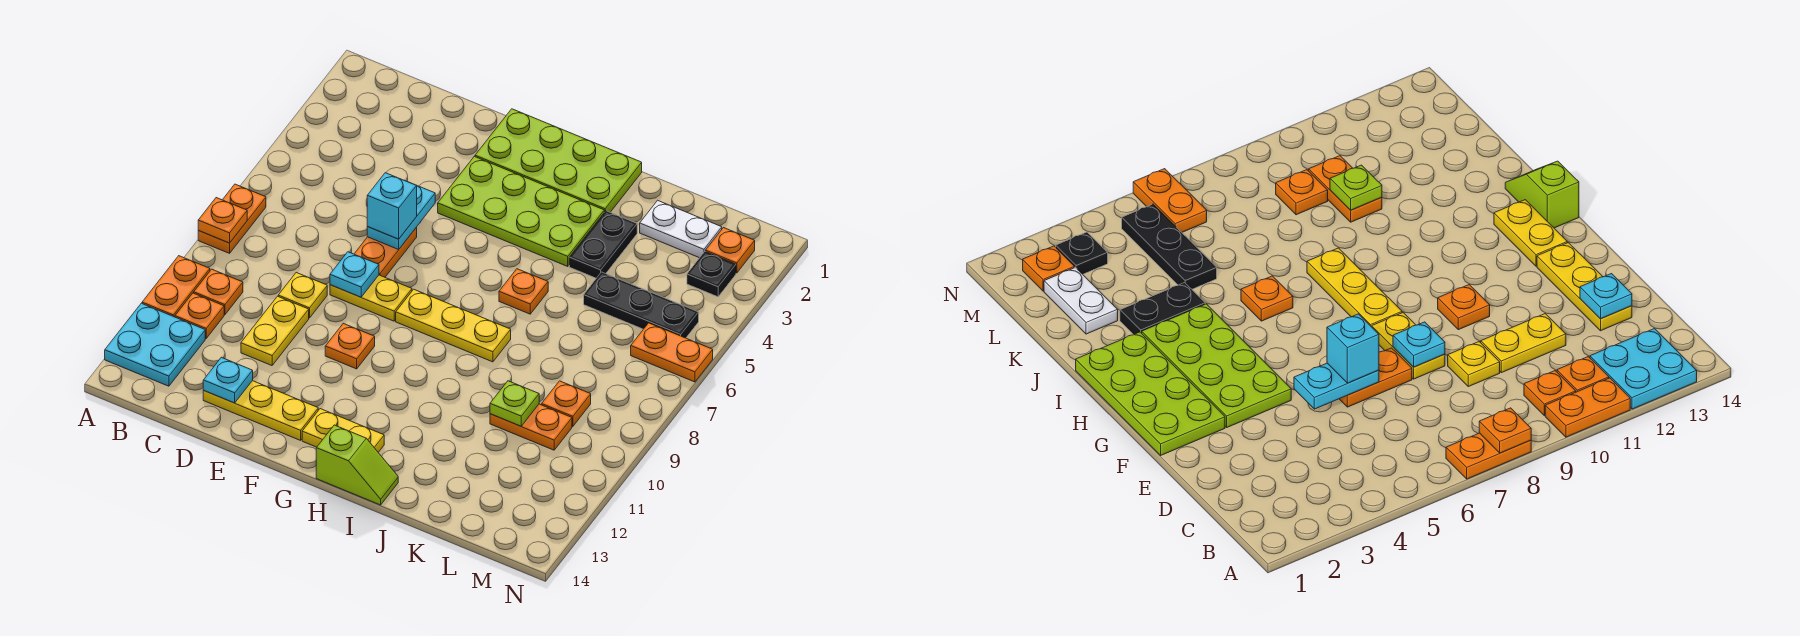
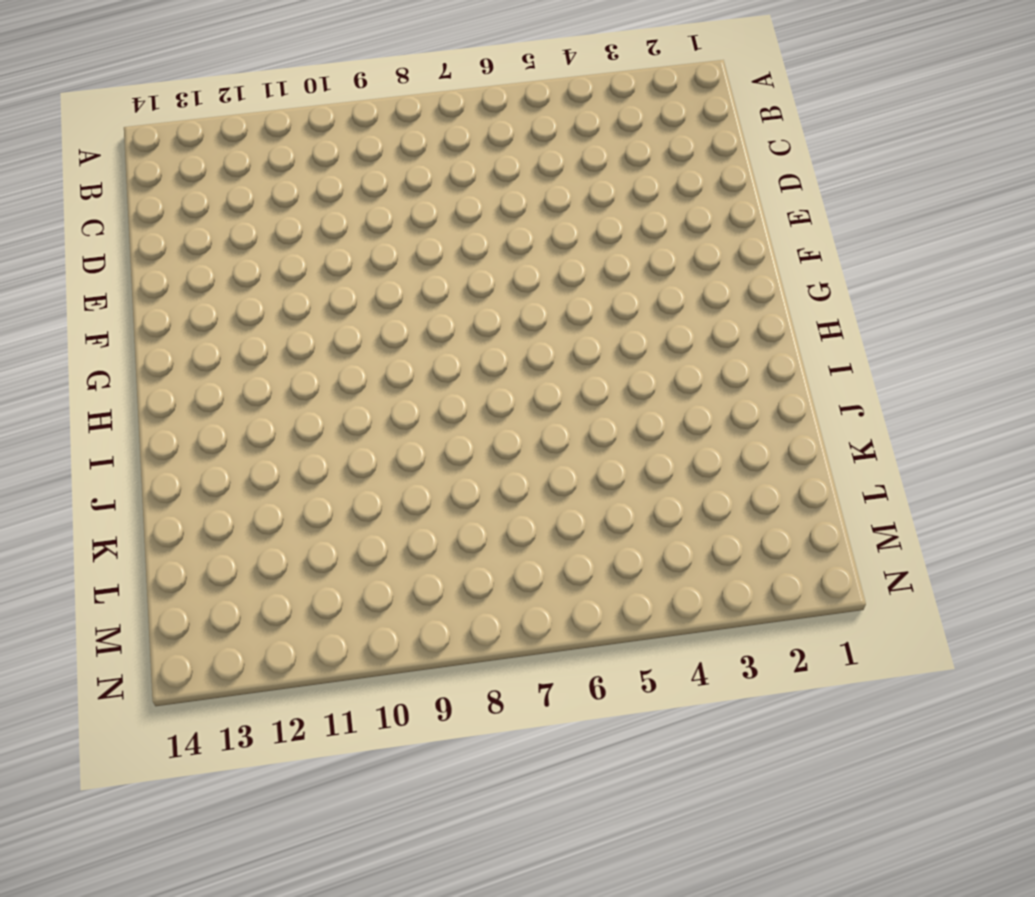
none -> orange 1x2 plate [198,184,266,253]
none -> orange 1x2 plate [142,256,210,317]
none -> cyan 2x2 plate [105,303,205,386]
none -> orange 1x1 plate [194,269,243,315]

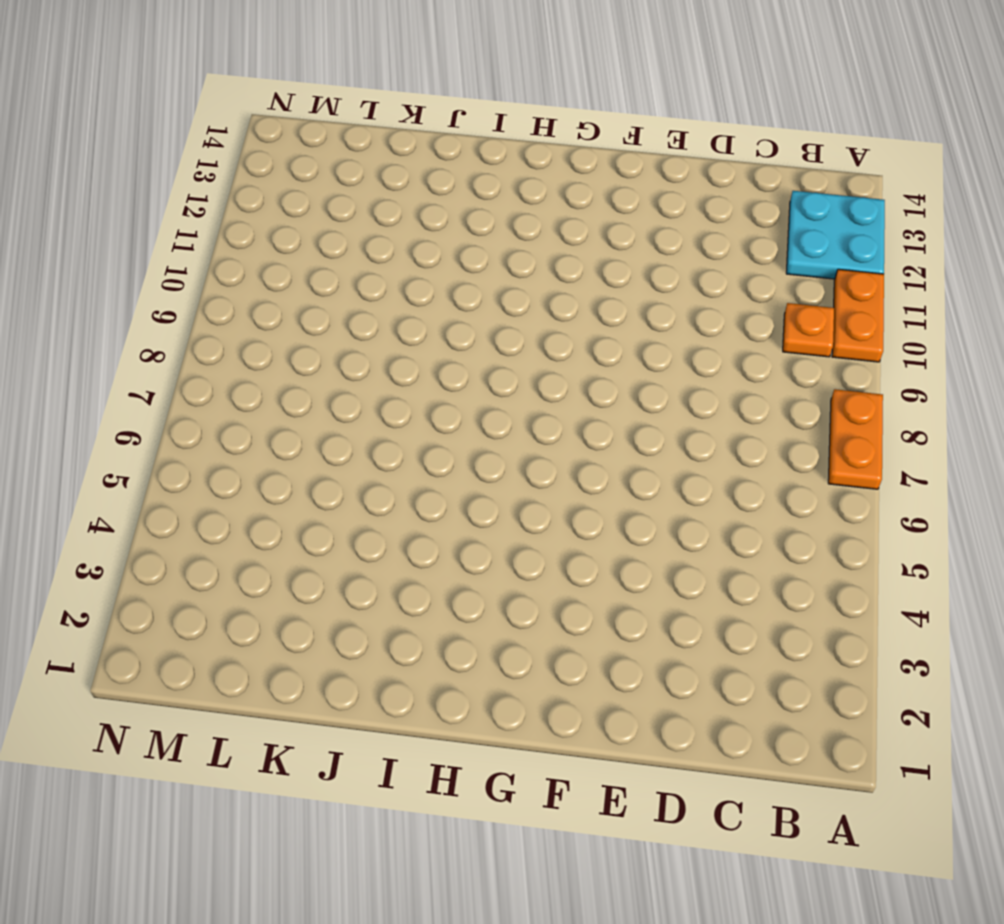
none -> orange 1x1 plate [175,293,224,338]
none -> yellow 1x1 plate [278,273,327,318]
none -> yellow 1x2 plate [241,296,309,366]
none -> yellow 1x3 plate [203,381,318,440]

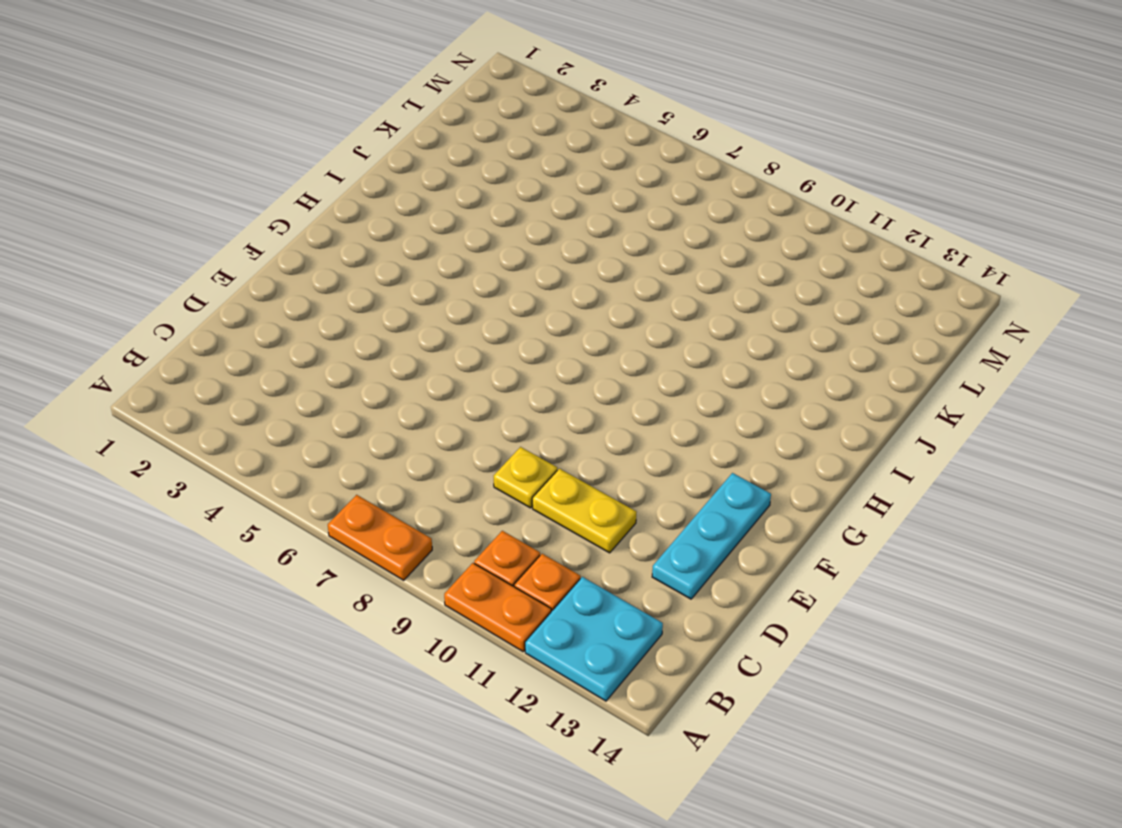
cyan 1x3 plate [652,473,771,599] -> yellow 1x3 plate [203,381,318,440]
none -> orange 1x2 plate [354,228,417,277]
none -> yellow 1x2 plate [330,275,412,321]
none -> lime 2x4 plate [475,109,642,212]
none -> lime 2x4 plate [438,157,604,266]

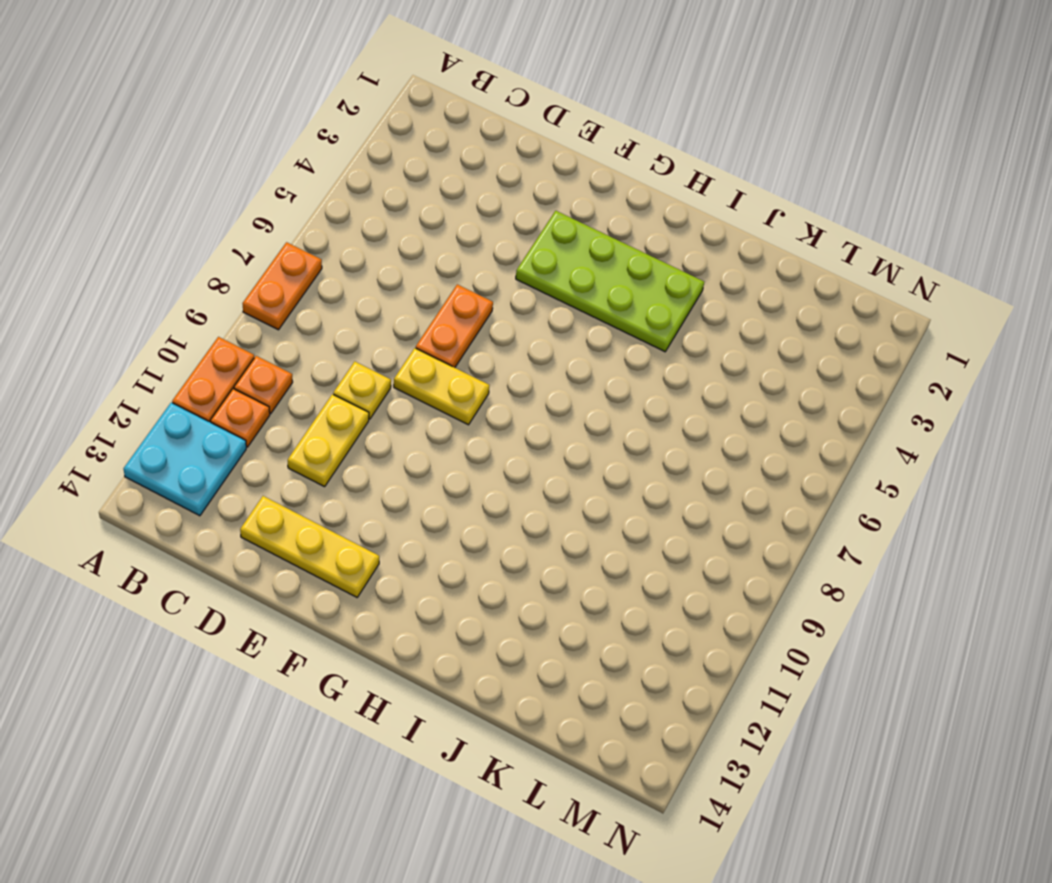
none -> lime 2x4 plate [475,109,642,212]
none -> orange 1x1 plate [325,323,375,369]
none -> yellow 1x3 plate [396,289,511,362]
none -> yellow 1x2 plate [302,409,384,452]

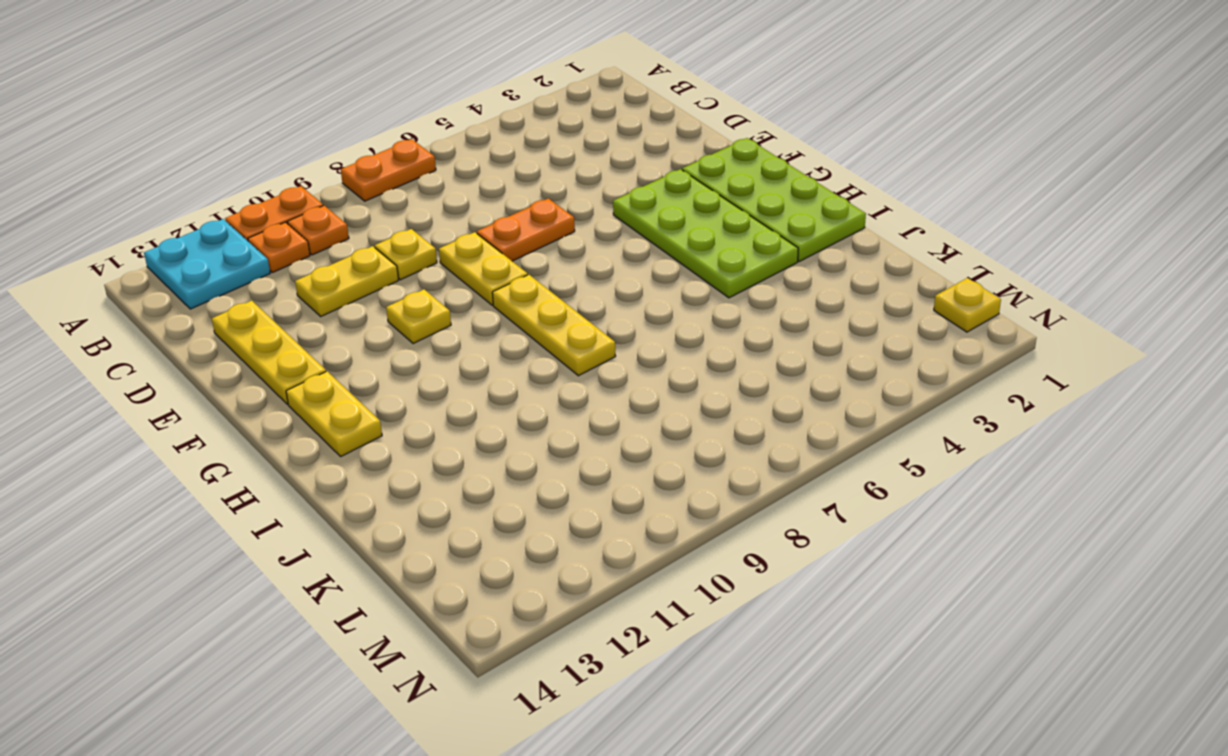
yellow 1x1 plate [386,289,451,344] -> orange 1x1 plate [325,323,375,369]
yellow 1x1 plate [934,278,1001,332] -> none
none -> lime 1x2 slope [316,425,398,505]
none -> orange 1x1 plate [499,269,548,314]
none -> black 1x2 plate [569,211,637,278]
none -> white 1x2 plate [640,200,722,258]

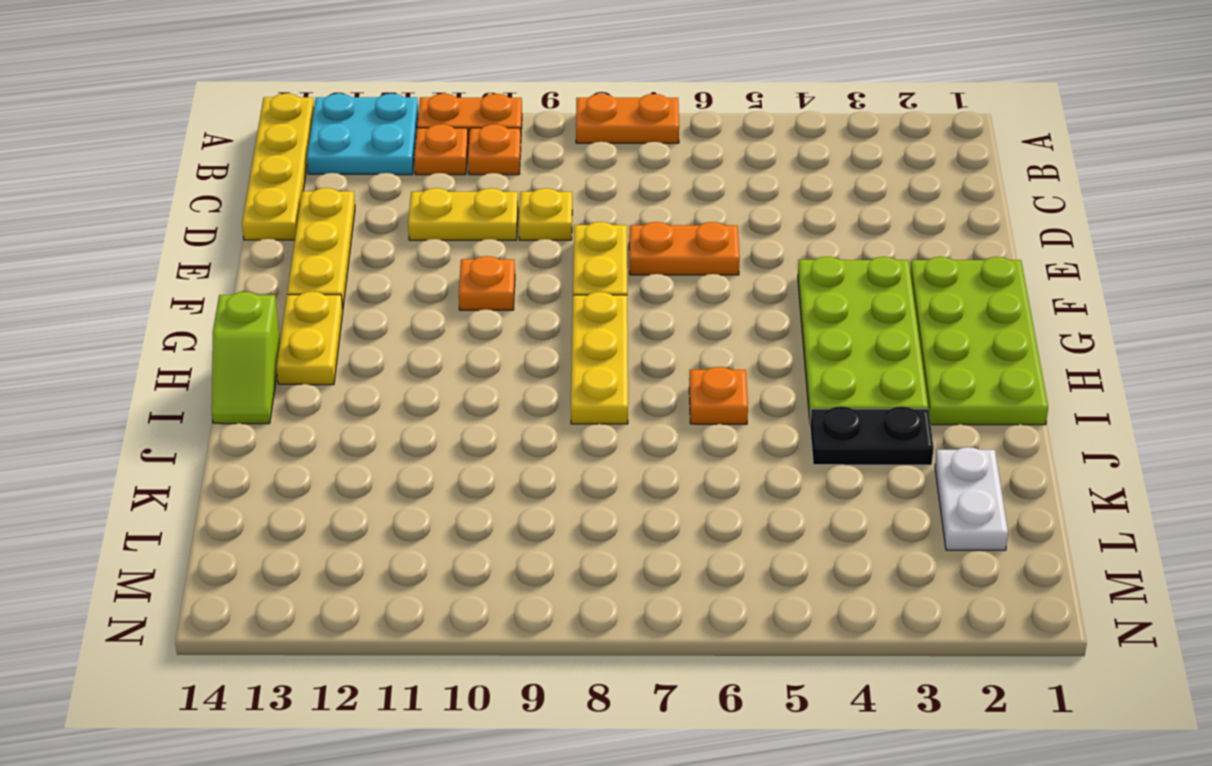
yellow 1x4 plate [242,93,314,240] -> none
none -> black 1x3 plate [584,272,699,338]
none -> orange 1x2 plate [490,404,572,450]
none -> orange 1x1 plate [542,381,591,426]
none -> orange 1x1 plate [706,228,755,273]

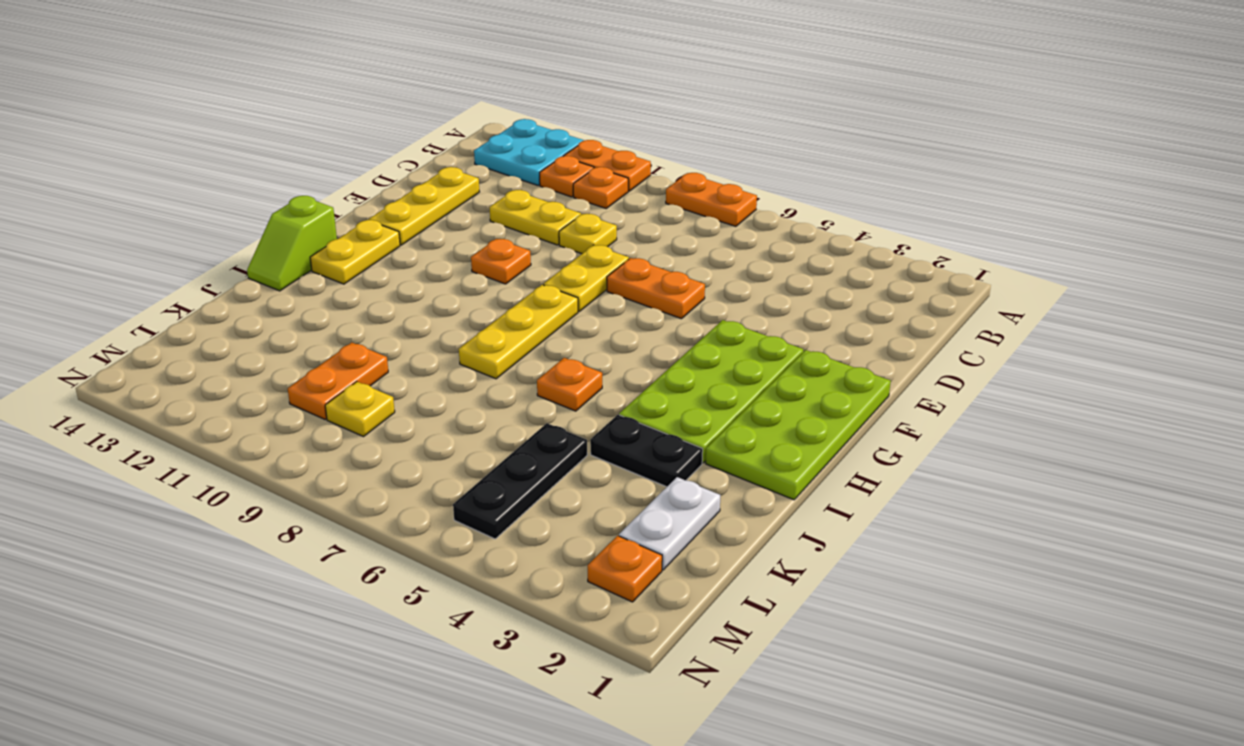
yellow 1x1 plate [325,382,395,437] -> orange 1x1 plate [542,381,591,426]
none -> black 1x1 plate [687,252,736,297]
none -> orange 1x2 plate [631,323,713,382]
none -> orange 1x1 plate [198,198,247,243]
none -> cyan 1x1 plate [203,357,253,403]

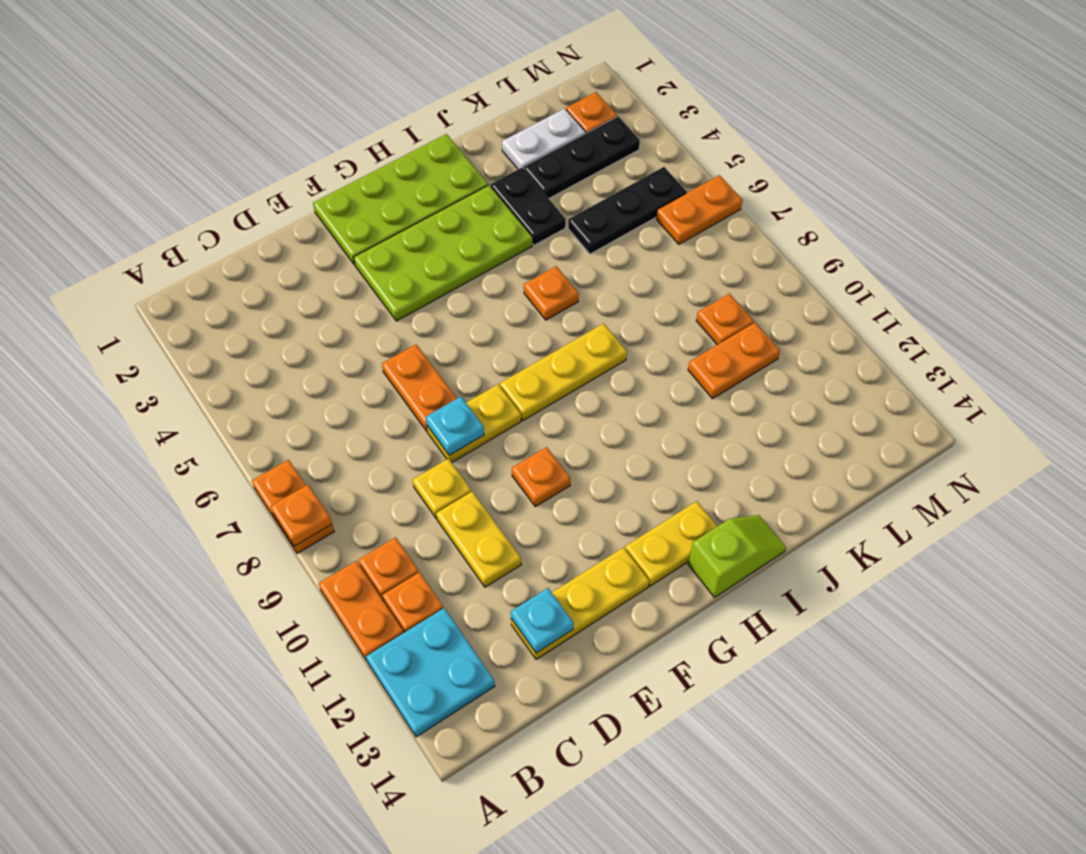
black 1x3 plate [524,116,640,199] -> black 1x1 plate [687,252,736,297]
none -> cyan 1x2 plate [367,185,435,250]
none -> lime 1x1 plate [490,381,539,426]
none -> cyan 1x1 brick [367,173,417,239]

